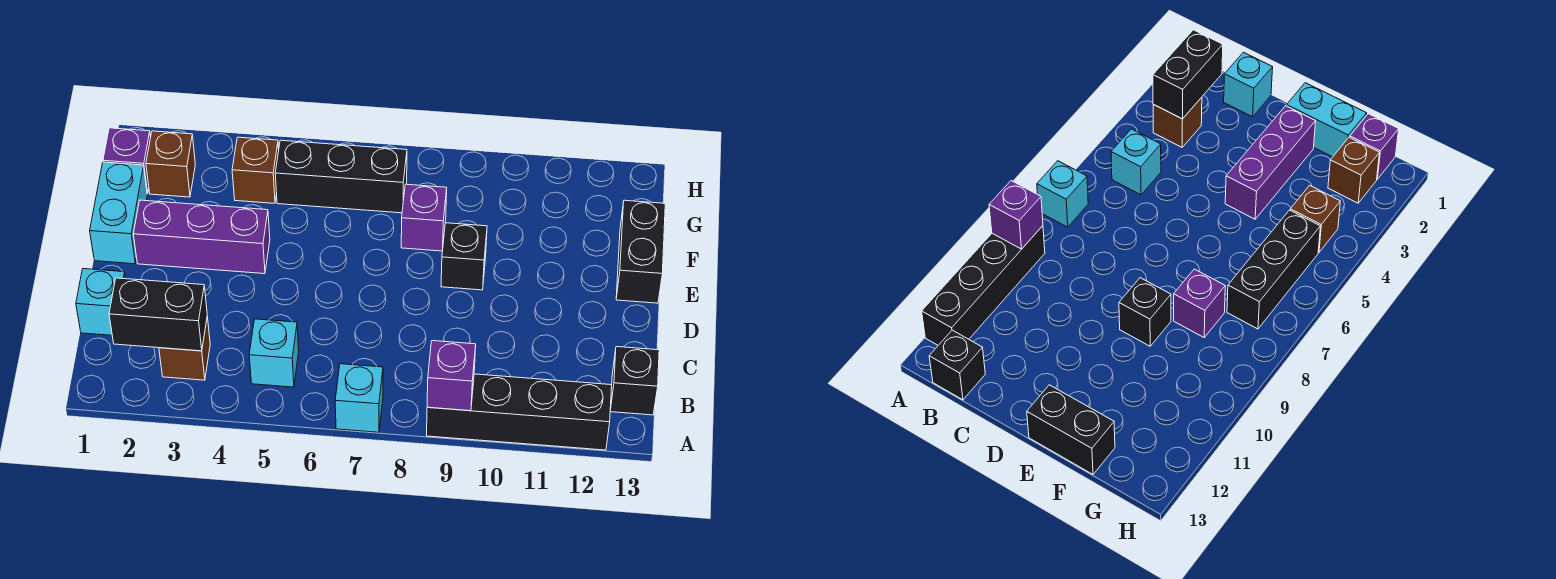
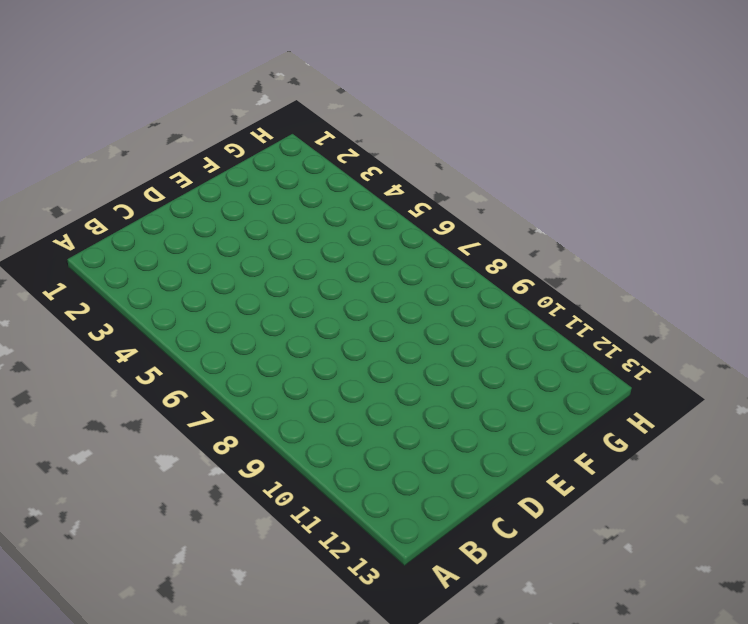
none -> cyan 1x1 brick [335,364,383,432]
none -> black 1x4 brick [427,374,612,450]
none -> brown 1x1 brick [159,317,210,380]

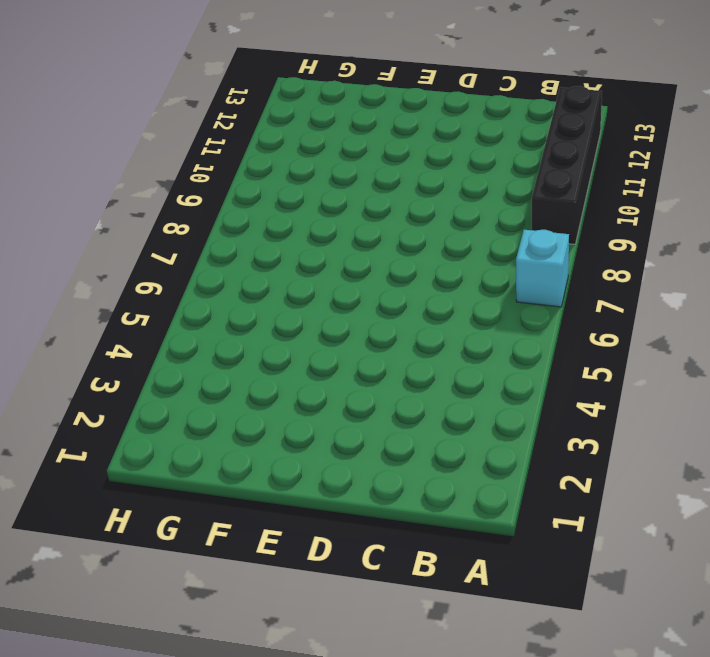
none -> brown 1x1 brick [159,317,210,380]
none -> cyan 1x1 brick [249,319,299,387]
none -> black 1x1 brick [610,347,659,415]

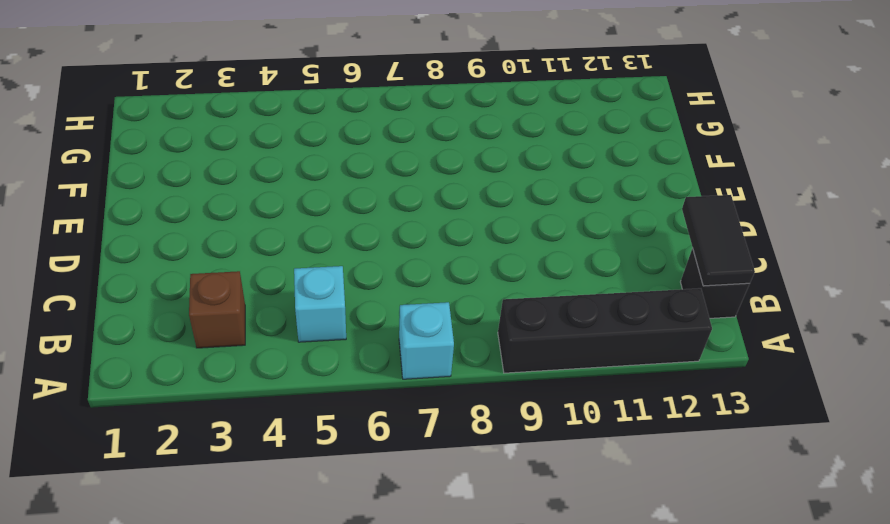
black 1x2 tile [682,195,755,286] -> none
none -> cyan 1x1 brick [76,269,126,335]
none -> cyan 1x2 brick [90,162,147,264]
none -> purple 1x3 brick [134,200,270,274]

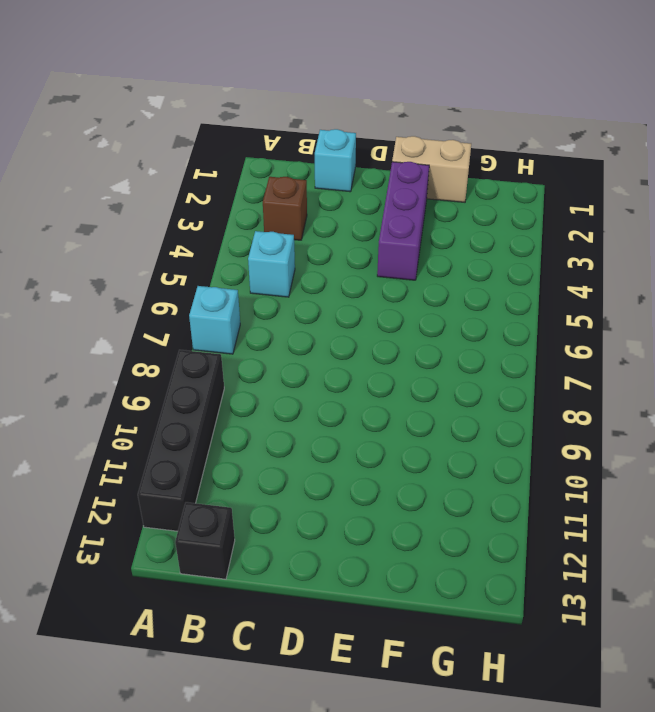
tan 1x2 brick [392,136,471,202] -> cyan 1x2 brick [90,162,147,264]
none -> black 1x1 brick [441,223,487,290]
none -> black 1x2 brick [616,200,665,303]
none -> purple 1x1 brick [401,184,447,251]

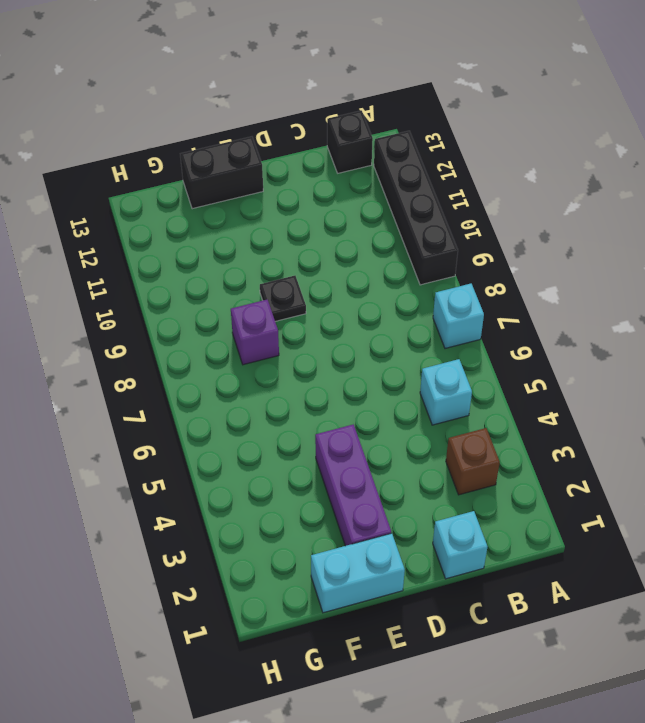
black 1x1 plate [260,276,306,321] -> black 1x1 brick [441,223,487,290]
none -> purple 1x1 brick [103,128,151,194]
none -> brown 1x1 brick [146,131,195,197]
none -> brown 1x1 brick [232,137,279,203]

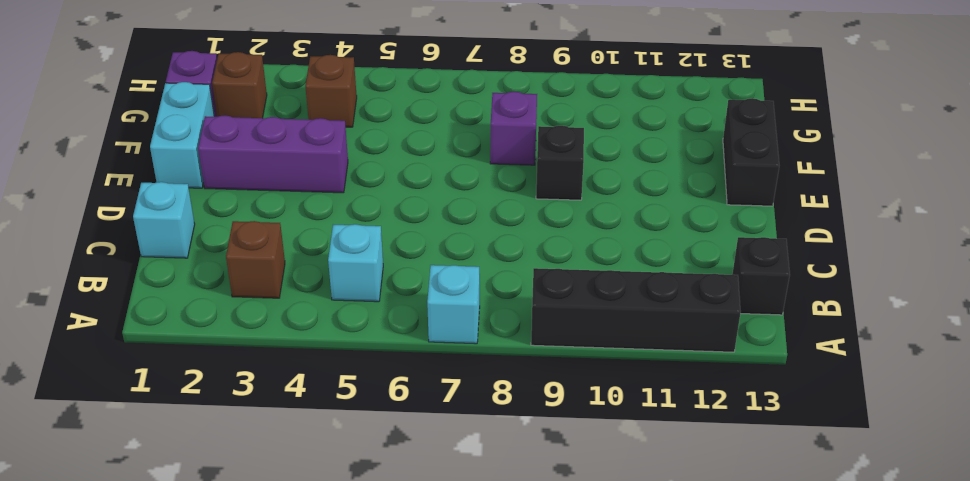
none -> black 1x3 brick [275,140,407,213]
none -> purple 1x1 brick [427,341,476,411]
none -> black 1x2 brick [109,278,207,351]

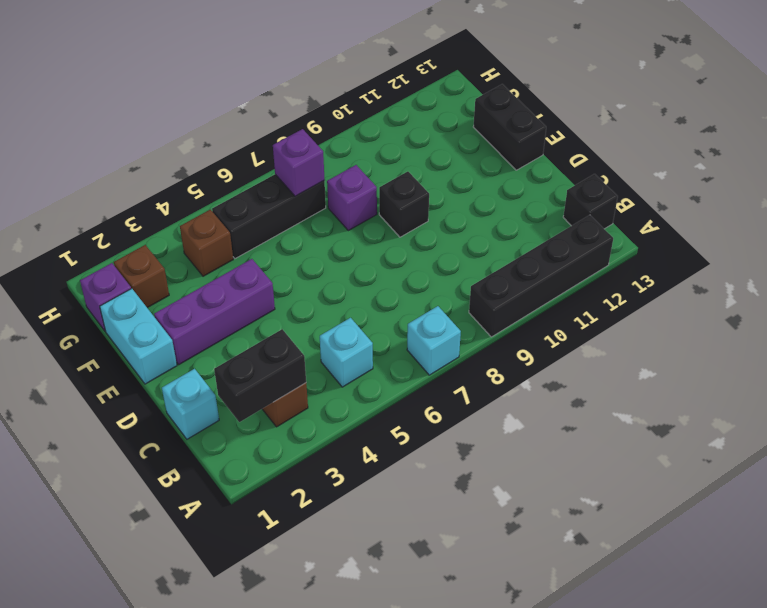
purple 1x1 brick [273,129,325,196] -> purple 1x1 brick moved to [427,341,476,411]

